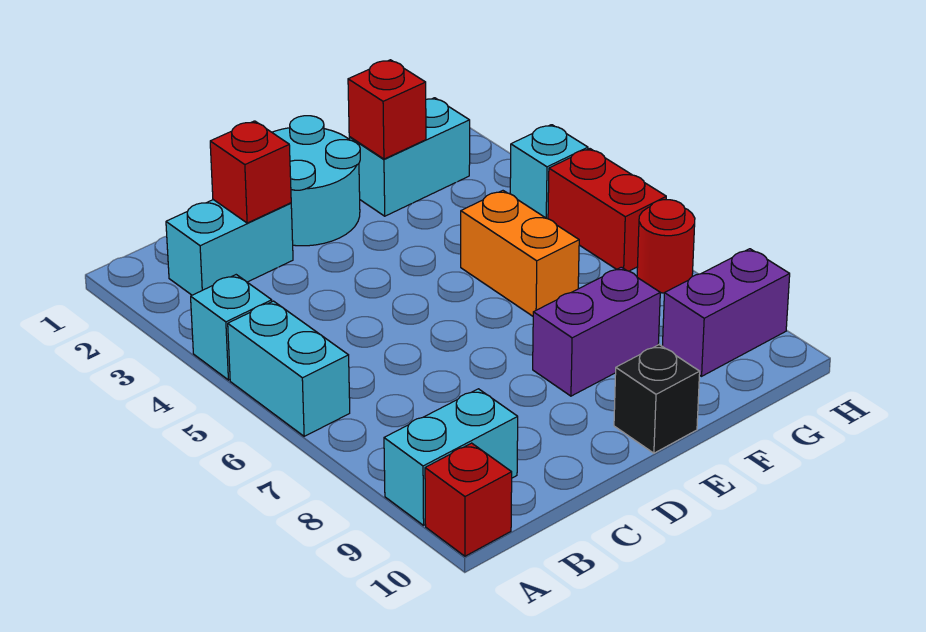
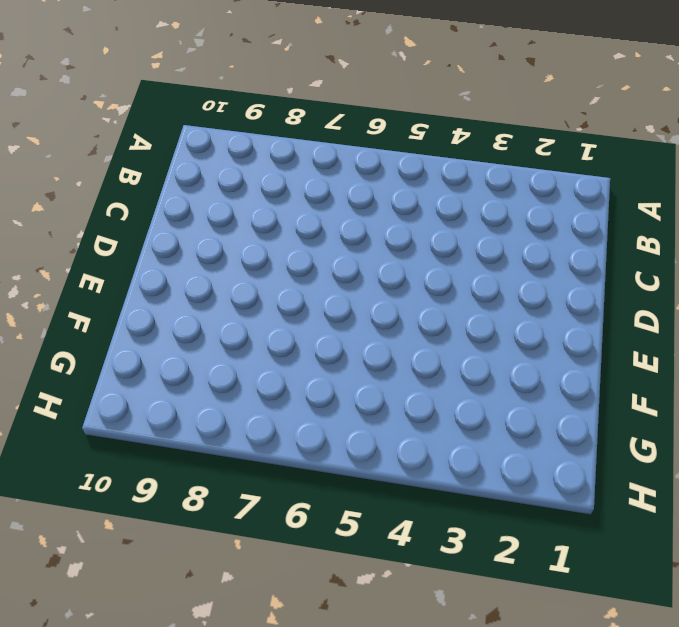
none -> cyan 1x1 brick [191,275,272,380]
none -> cyan 1x2 brick [228,301,350,436]
none -> cyan 1x2 brick [384,389,518,525]

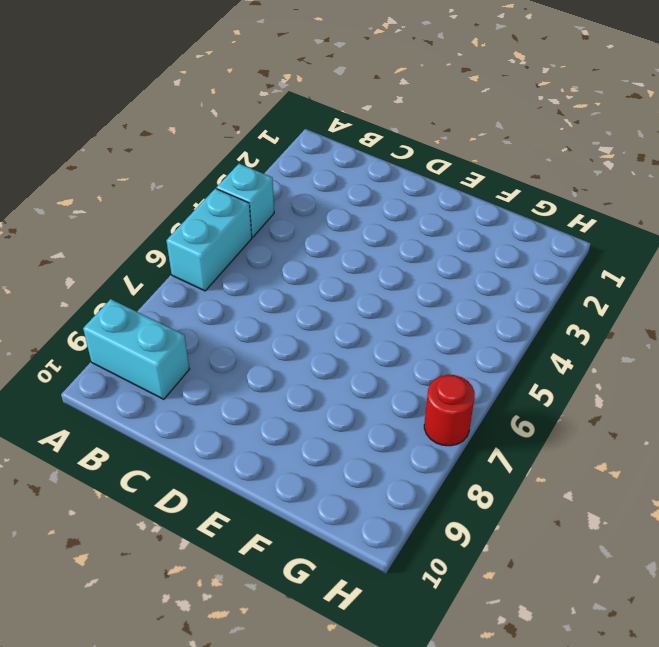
none -> red 1x1 brick [425,443,512,556]
none -> cyan 1x2 brick [166,200,293,295]
none -> cyan 2x2 round brick [272,116,360,246]

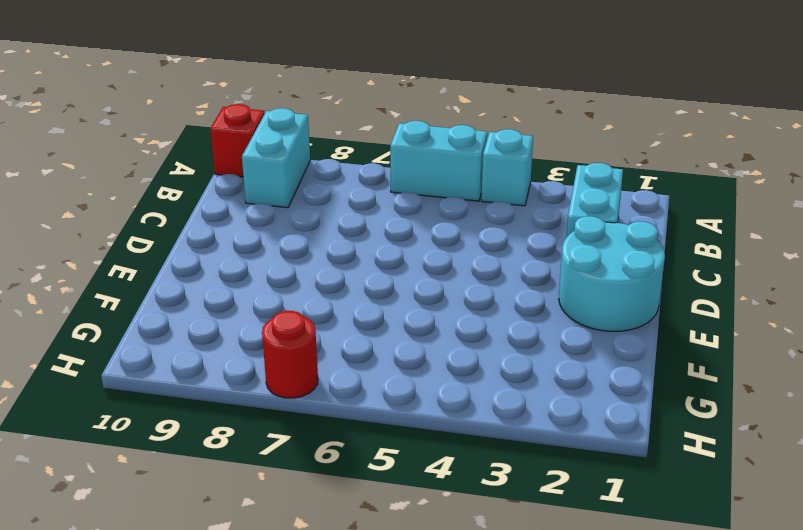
none -> purple 1x2 brick [533,267,660,396]
none -> black 1x1 brick [614,345,700,453]
none -> cyan 1x2 brick [349,98,470,216]

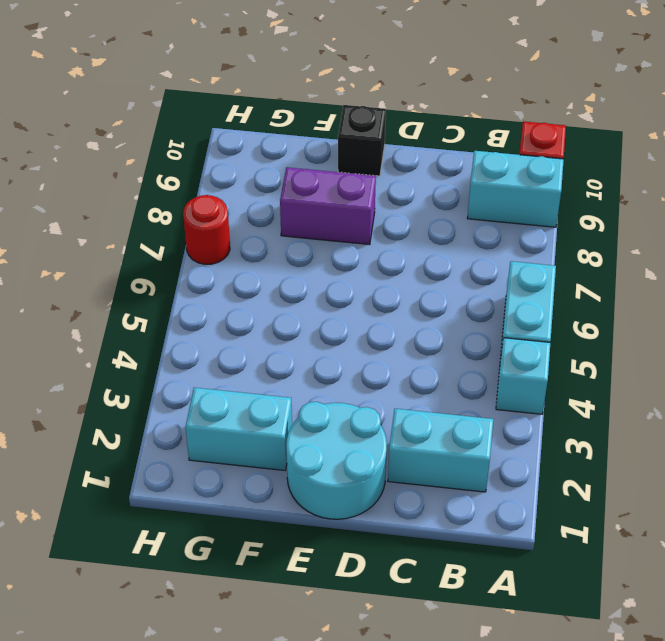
none -> orange 1x2 brick [461,191,579,316]
none -> purple 1x2 brick [662,249,790,376]
none -> cyan 1x1 brick [510,125,588,219]

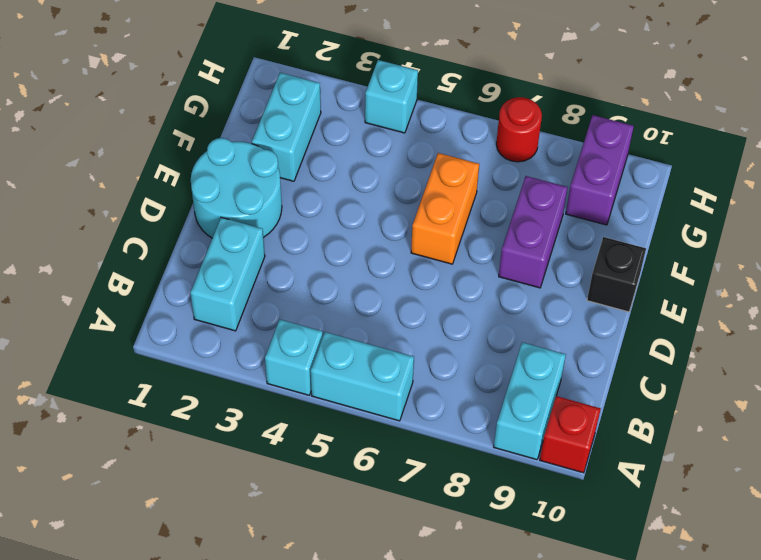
orange 1x2 brick [411,153,479,264] -> orange 1x2 brick turned to [461,191,579,316]
none -> red 1x2 brick [548,149,666,271]
none -> red 1x1 brick [210,121,291,223]
none -> red 1x1 brick [348,60,426,159]

